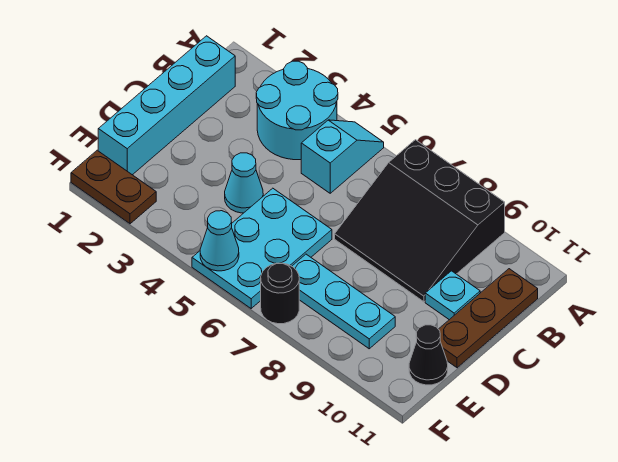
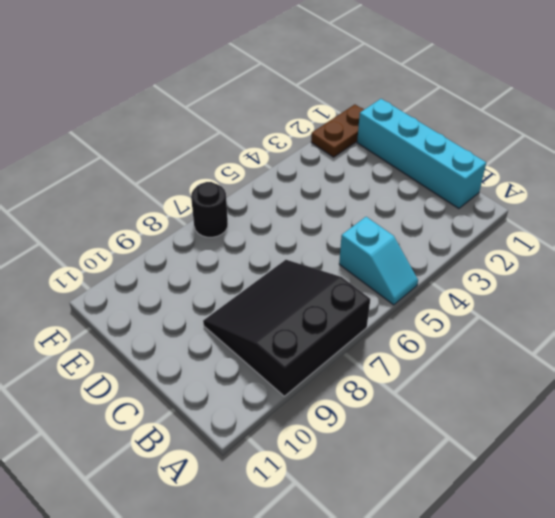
none -> cyan 2x2 round brick [256,61,338,160]
none -> brown 1x3 plate [439,269,538,368]
none -> cyan 1x1 plate [425,271,480,320]

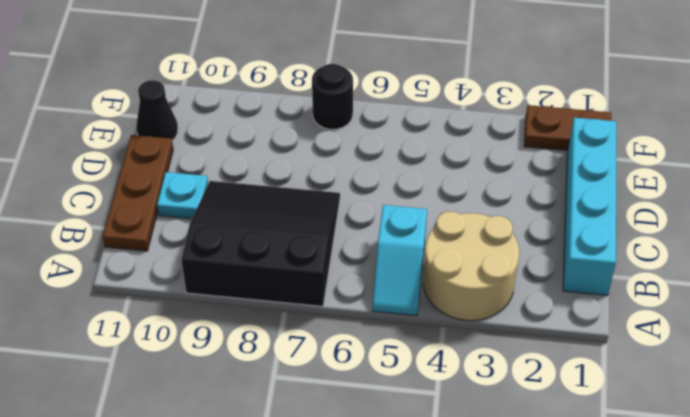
tan 2x2 round brick [423,211,519,321] -> cyan 2x2 round brick [256,61,338,160]
none -> cyan 1x1 cone [225,153,263,213]
none -> cyan 2x3 plate [192,188,332,308]
none -> cyan 1x3 plate [292,254,395,349]

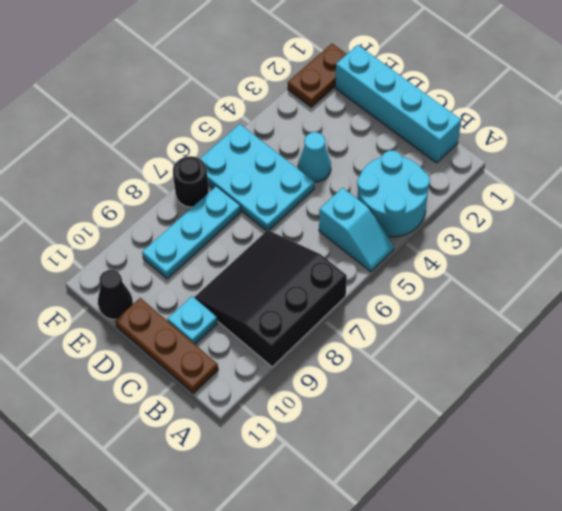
none -> cyan 1x1 cone [200,211,239,271]

